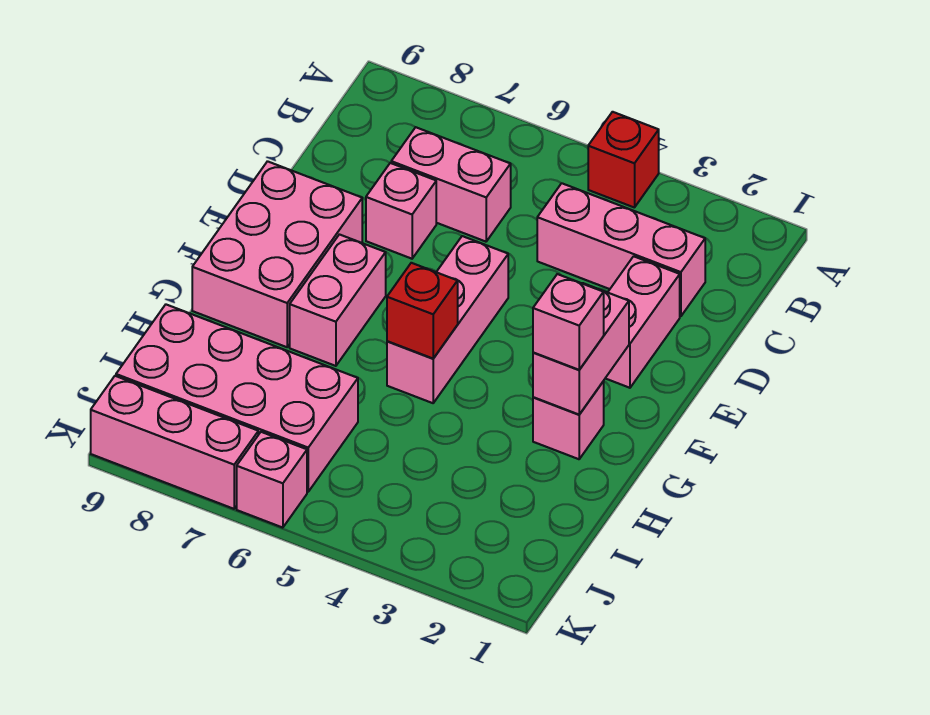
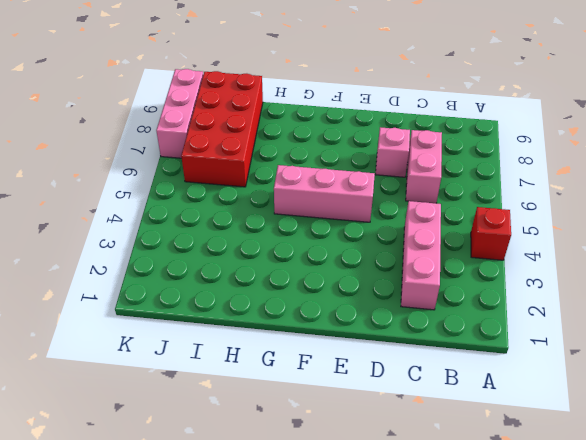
red 2x4 brick [181,71,263,187] -> pink 2x4 brick [116,305,358,492]
none -> pink 1x2 brick [605,256,680,388]
none -> pink 2x3 brick [192,161,362,347]
none -> pink 1x2 brick [290,234,386,366]

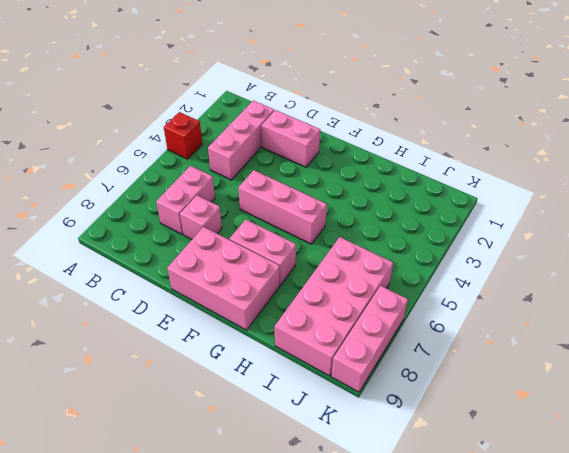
none -> pink 1x1 brick [533,382,604,459]
none -> pink 1x1 brick [237,432,307,528]
none -> pink 1x2 brick [533,283,629,414]

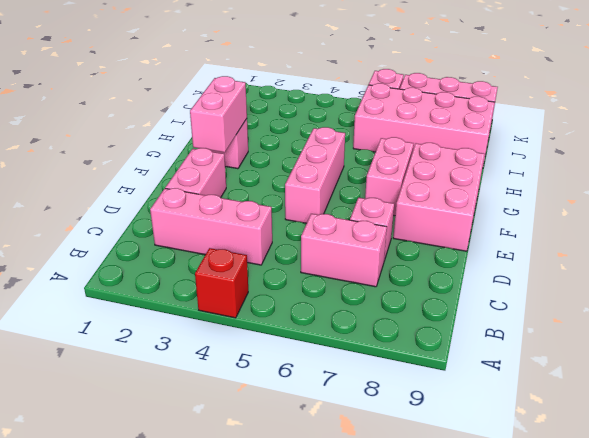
none -> red 1x1 brick [387,263,458,358]
none -> pink 1x1 brick [533,274,604,370]

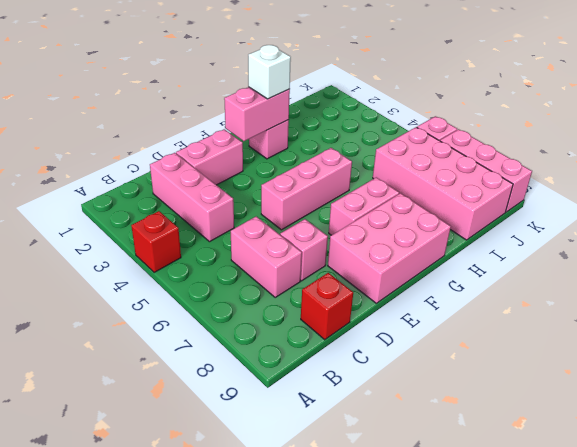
red 1x1 brick [301,273,353,340] -> red 1x1 brick moved to [387,263,458,358]
white 1x1 brick [248,45,291,99] -> pink 1x1 brick [533,274,604,370]

